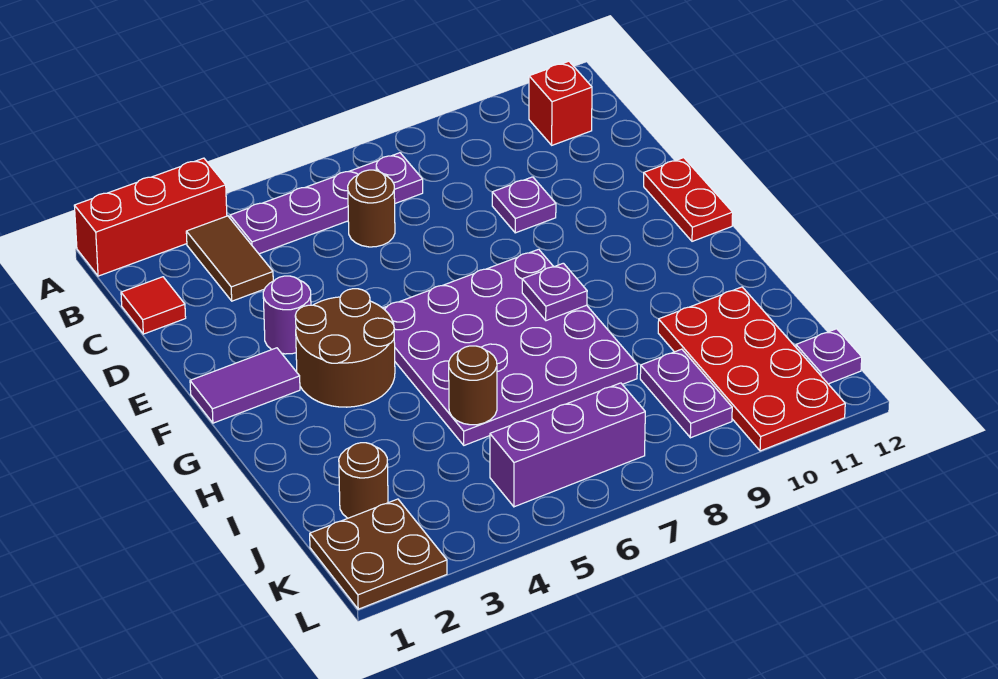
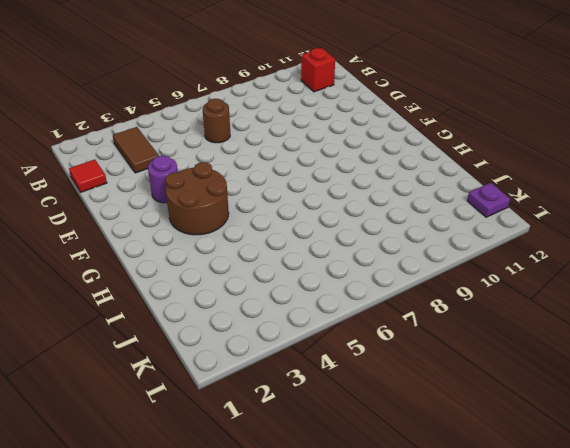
none -> red 1x3 brick [74,158,227,276]
none -> purple 1x4 plate [230,153,423,254]
none -> purple 1x1 plate [492,177,556,233]

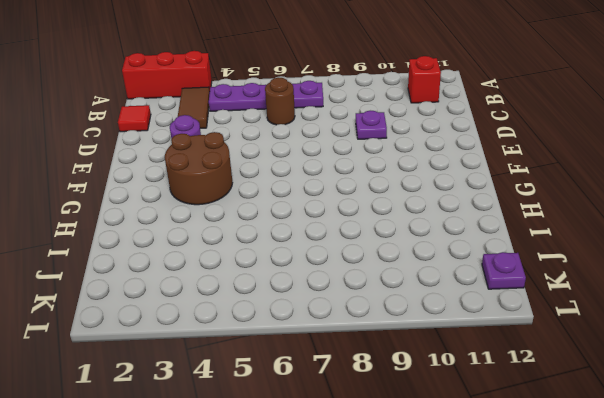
none -> red 1x2 plate [644,158,733,241]
none -> purple 1x2 tile [190,348,300,423]
none -> purple 4x4 plate [383,249,637,445]

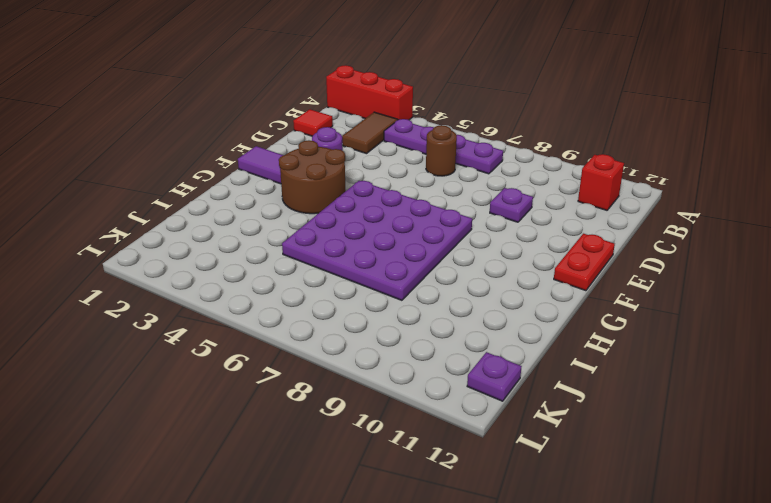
none -> red 2x4 plate [658,287,845,451]
none -> brown 1x1 round brick [339,443,388,518]
none -> purple 1x2 plate [640,349,732,438]

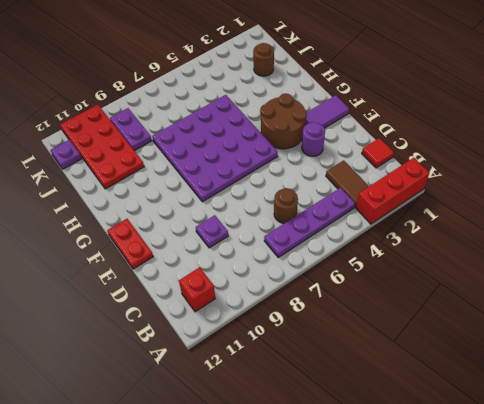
none -> brown 2x2 plate [310,499,447,609]
none -> purple 1x3 brick [490,383,645,507]
none -> purple 1x1 plate [522,263,587,321]

